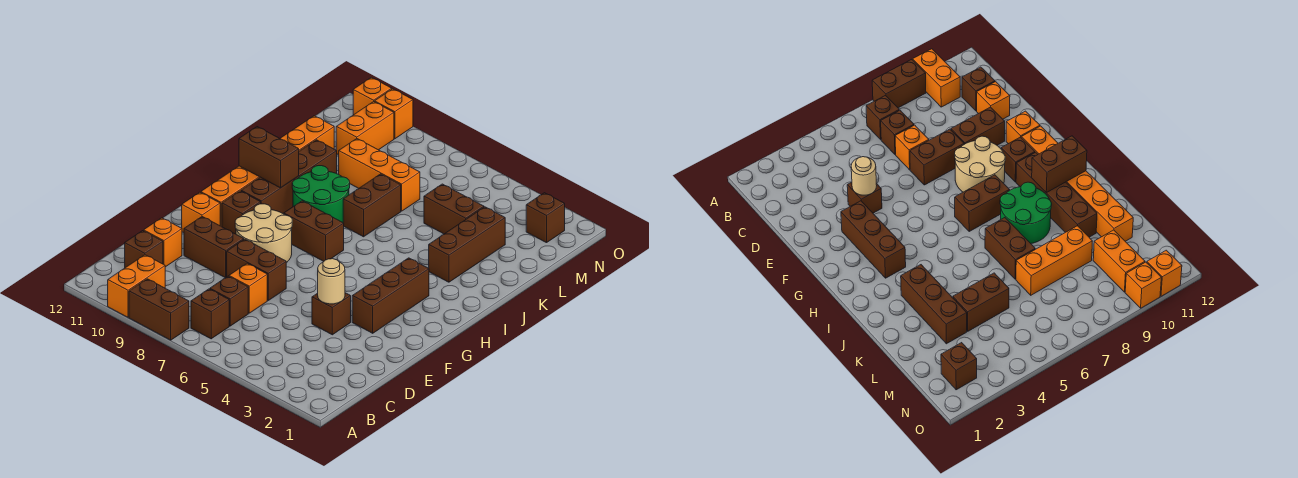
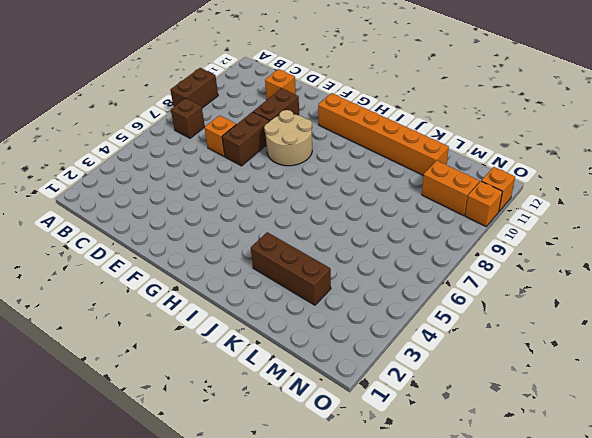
none -> orange 1x2 brick [108,255,165,317]
none -> brown 1x1 brick [210,276,248,326]
none -> brown 1x1 brick [125,231,163,268]

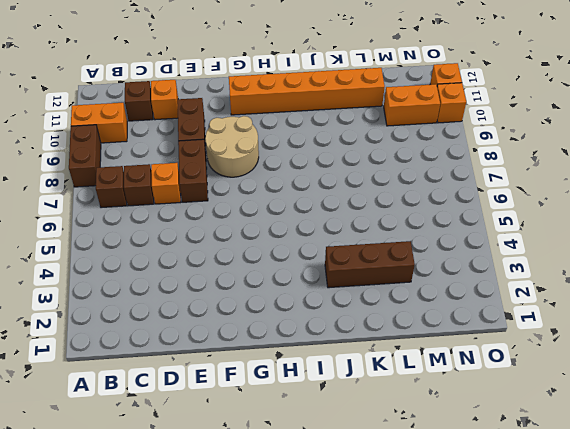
none -> brown 1x1 brick [312,293,351,335]
none -> brown 1x3 brick [352,258,429,333]
none -> orange 1x1 brick [182,192,220,233]

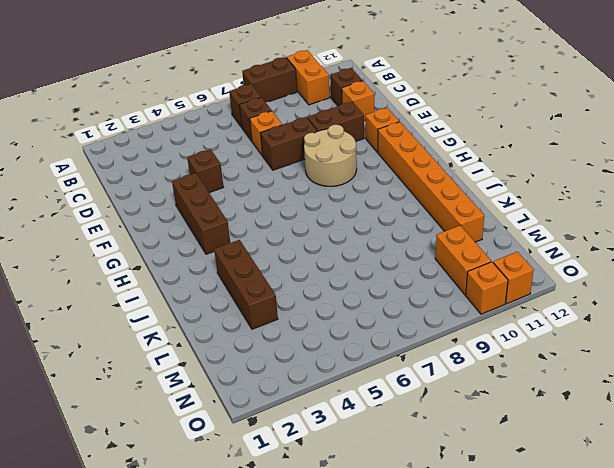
none -> brown 1x1 brick [222,191,261,234]
none -> brown 1x2 brick [284,201,344,261]
none -> brown 1x4 brick [241,140,337,214]

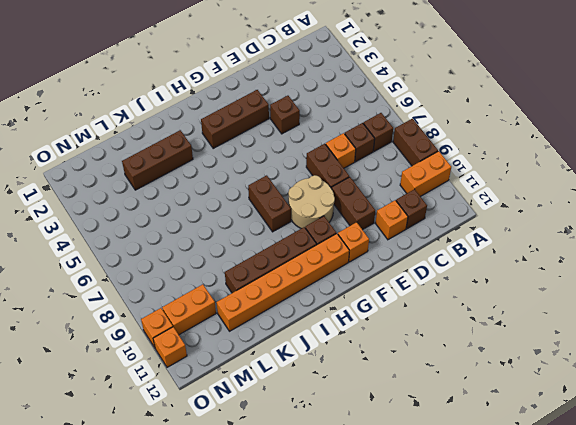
none -> green 2x2 round brick [292,166,350,222]
none -> brown 1x2 brick [343,174,401,237]
none -> brown 1x2 brick [424,184,484,234]

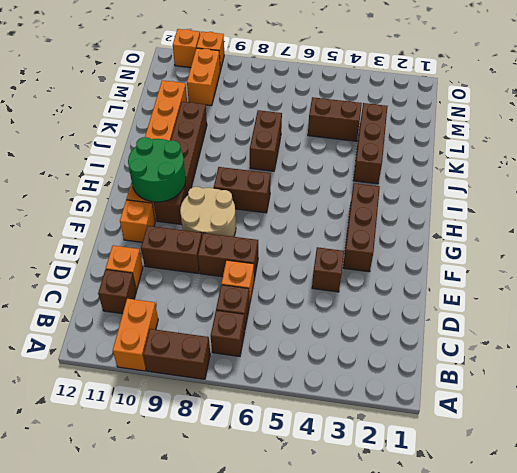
green 2x2 round brick [128,137,186,202] -> green 2x2 round brick moved to [292,166,350,222]
none -> orange 1x3 brick [339,139,420,211]
none -> brown 1x1 brick [526,193,565,243]
none -> tan 1x1 round brick [318,259,345,304]

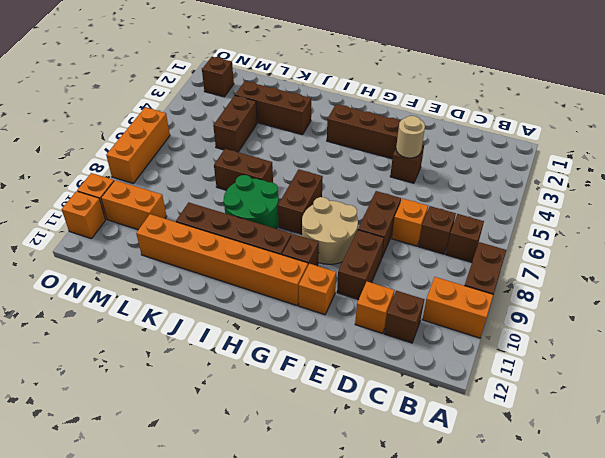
orange 1x3 brick [106,107,170,183] -> orange 1x3 brick moved to [339,139,420,211]
none -> brown 1x2 brick [239,127,299,188]

